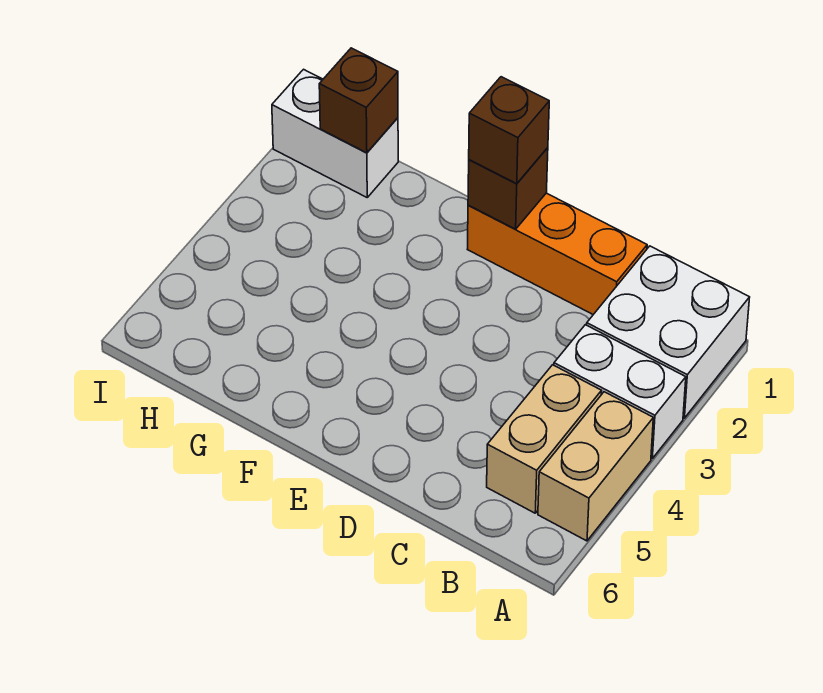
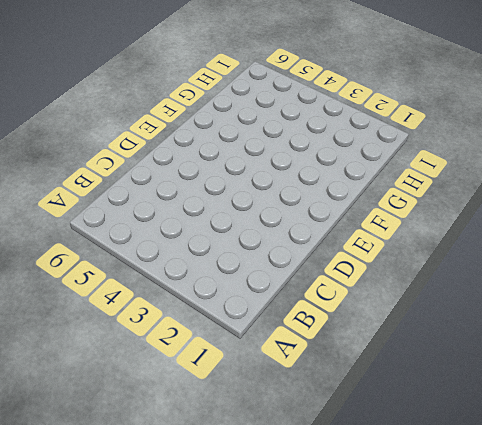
none -> white 2x2 brick [587,246,750,418]
none -> white 1x2 brick [554,325,686,458]

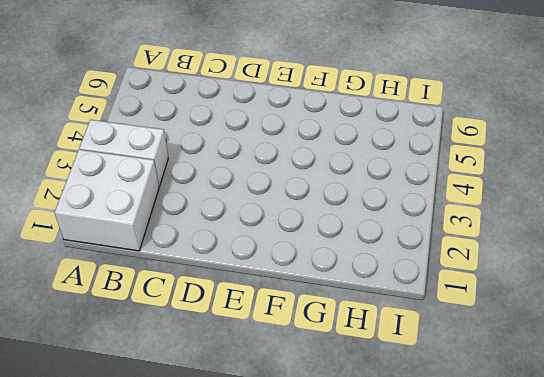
none -> tan 1x2 brick [538,392,653,541]
none -> tan 1x2 brick [487,365,601,513]

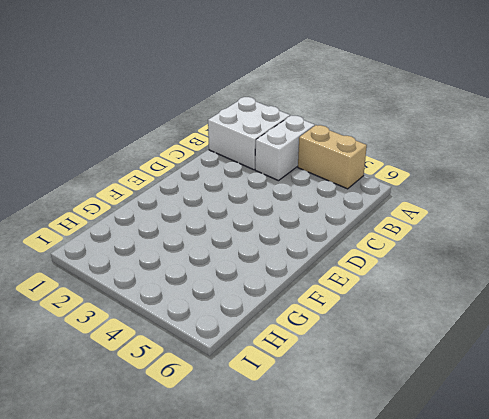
none -> tan 1x2 brick [487,365,601,513]
none -> orange 1x3 brick [467,193,647,315]

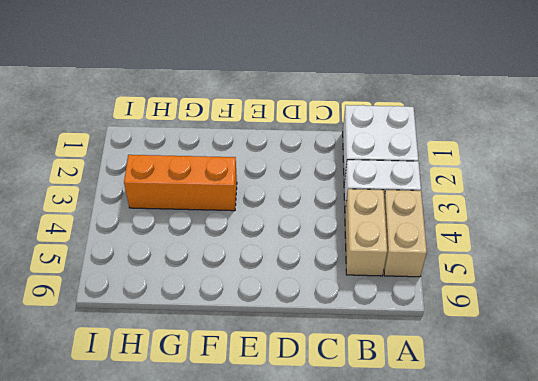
orange 1x3 brick [124,155,237,211] -> orange 1x3 brick moved to [467,193,647,315]
none -> white 1x2 brick [272,69,398,197]
none -> brown 1x1 brick [468,148,548,229]

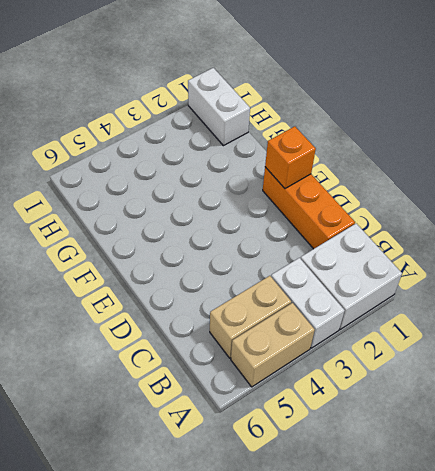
orange 1x1 brick [265,126,316,189] -> brown 1x1 brick [468,148,548,229]
none -> brown 1x1 brick [319,48,398,153]
none -> brown 1x1 brick [469,77,549,184]

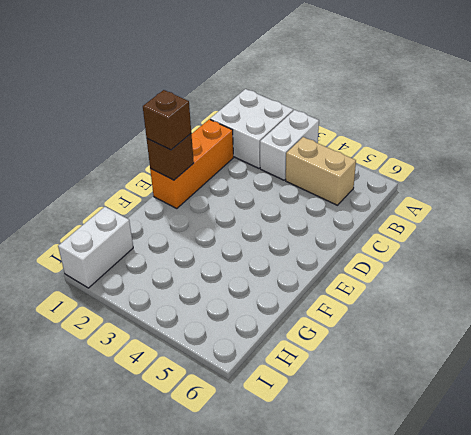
none -> tan 1x2 brick [538,392,653,541]
none -> brown 1x1 brick [319,48,398,153]

